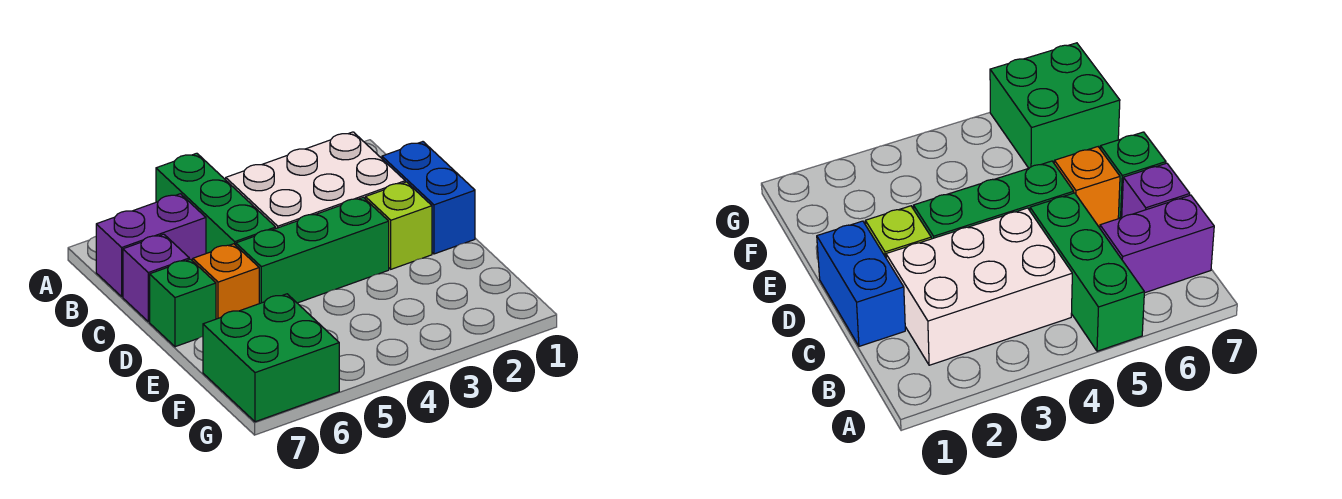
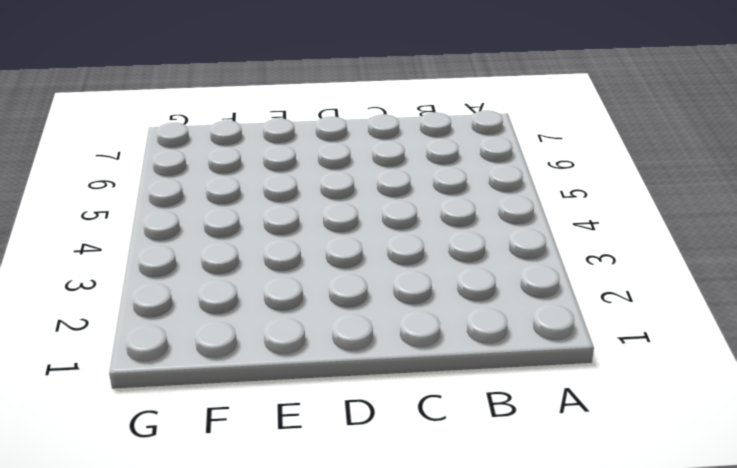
none -> green 1x3 brick [156,153,276,253]
none -> white 2x3 brick [226,132,405,228]

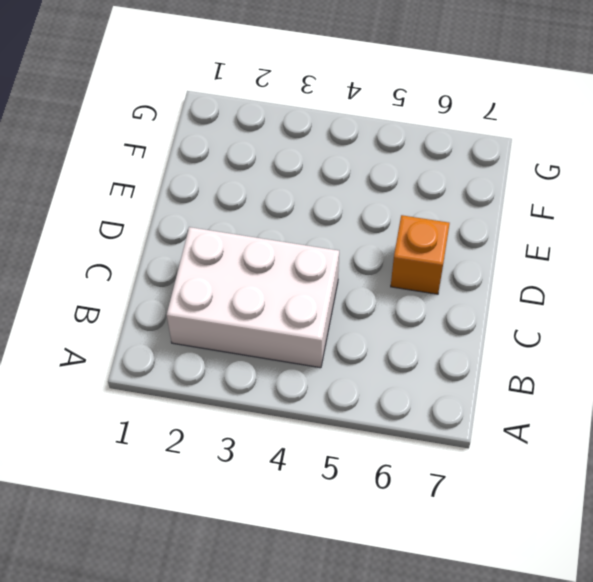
none -> green 1x3 brick [156,153,276,253]
none -> purple 1x2 brick [96,194,206,296]

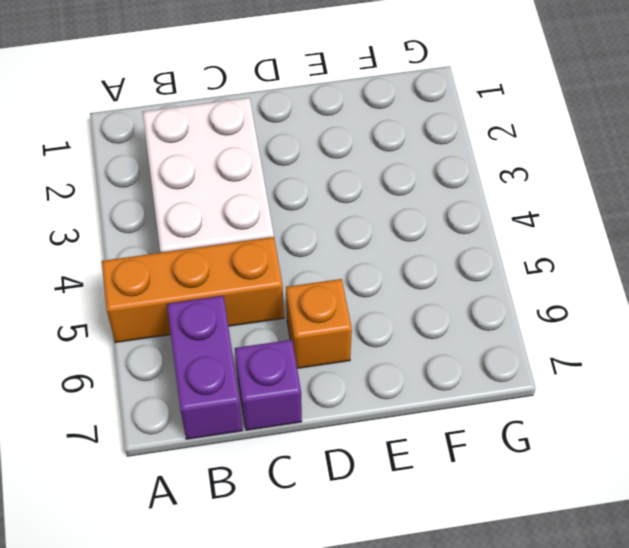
orange 1x3 brick [102,237,284,343] -> green 1x3 brick [156,153,276,253]
none -> blue 1x2 brick [382,142,475,254]
none -> lime 1x1 brick [365,182,432,269]

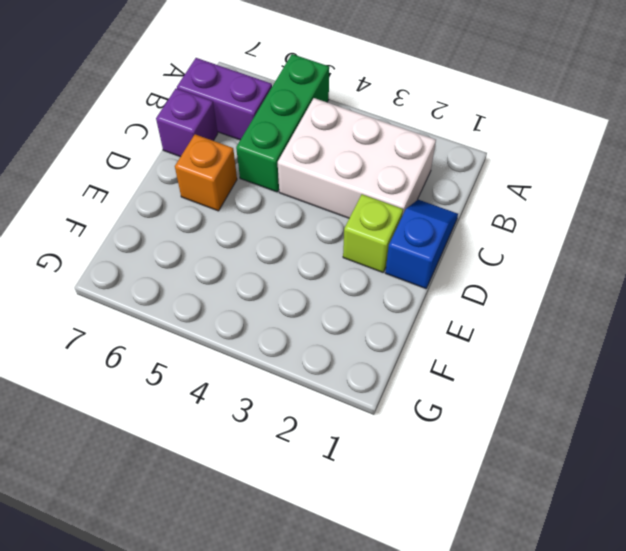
blue 1x2 slope [385,200,458,289] -> blue 1x2 brick [382,142,475,254]
none -> green 1x3 brick [236,197,389,304]
none -> green 1x1 brick [150,259,216,347]

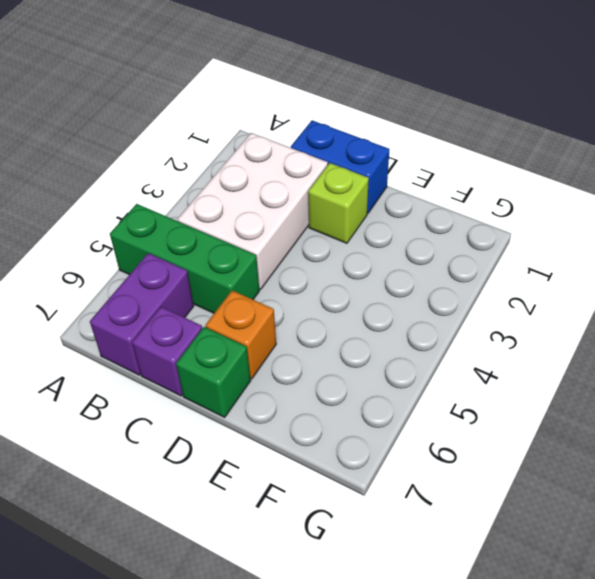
none -> green 1x3 brick [236,197,389,304]
none -> green 2x2 brick [203,294,339,422]

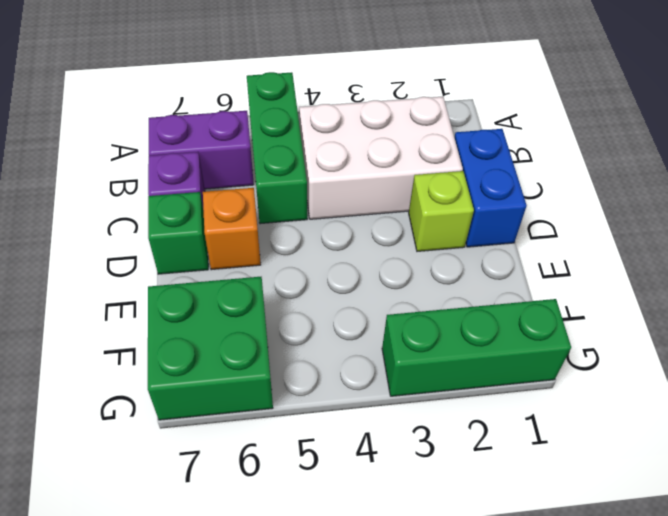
green 1x3 brick [382,299,571,396] -> green 1x3 brick moved to [236,197,389,304]

